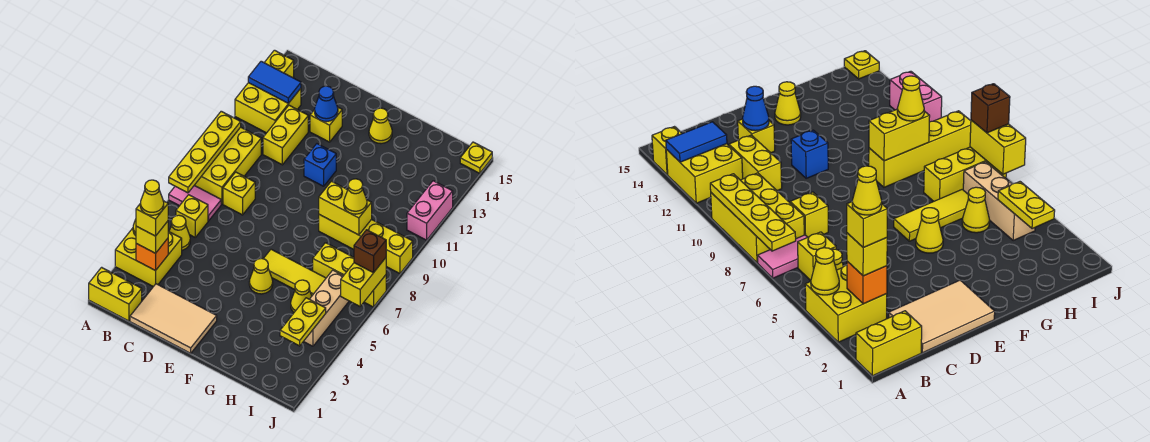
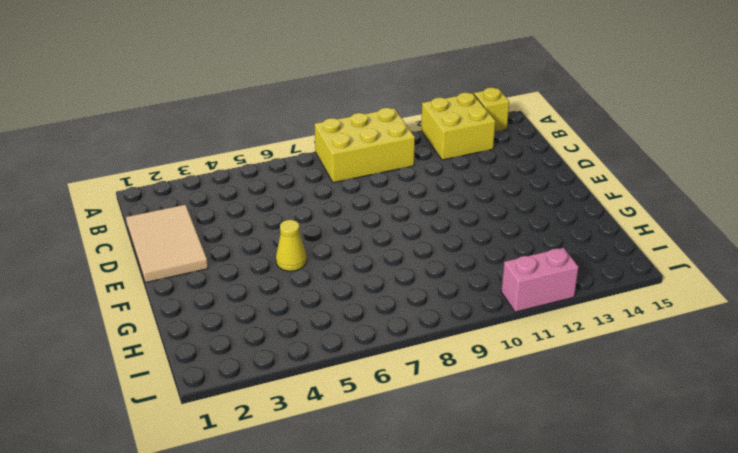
none -> yellow 1x2 brick [89,267,142,321]
none -> yellow 2x2 brick [115,228,182,287]
none -> pink 1x2 tile [169,185,221,221]
none -> yellow 1x1 cone [169,215,190,250]

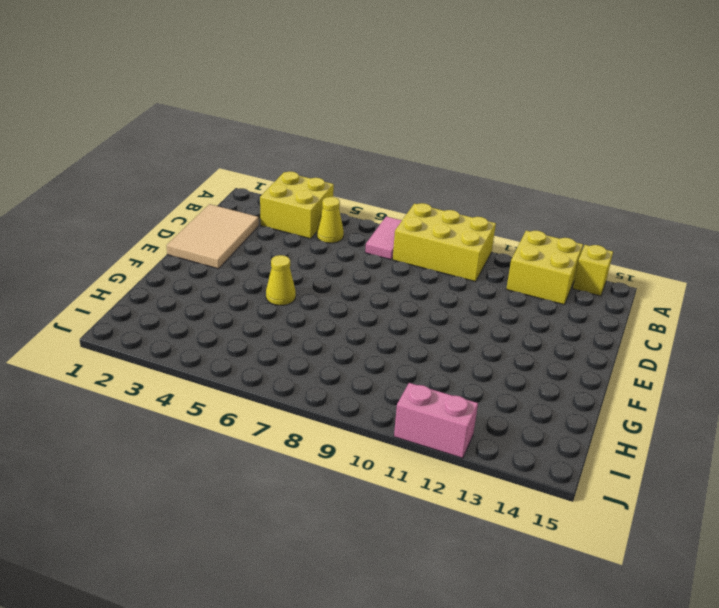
none -> yellow 1x2 brick [89,267,142,321]
none -> yellow 1x1 brick [176,195,208,237]
none -> yellow 1x1 brick [223,172,255,215]
none -> yellow 1x2 brick [263,105,308,165]

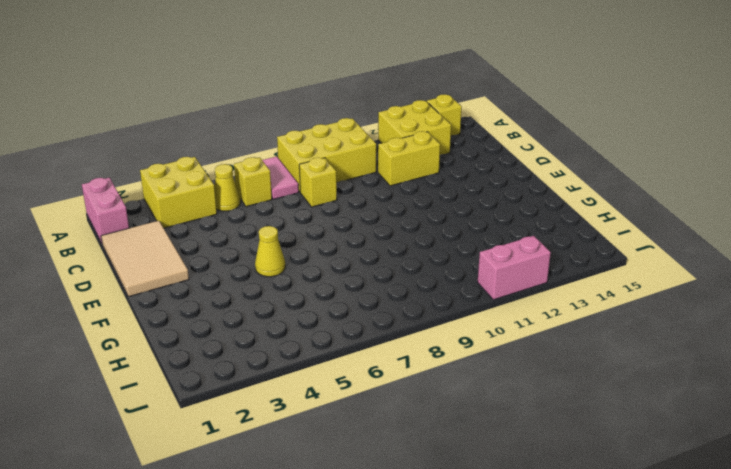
pink 1x2 brick [82,178,129,243] -> yellow 1x2 brick [89,267,142,321]
none -> yellow 1x1 brick [310,107,342,142]
none -> blue 1x1 brick [304,144,336,186]
none -> yellow 1x3 tile [263,249,326,295]
none -> yellow 1x1 cone [369,108,392,144]

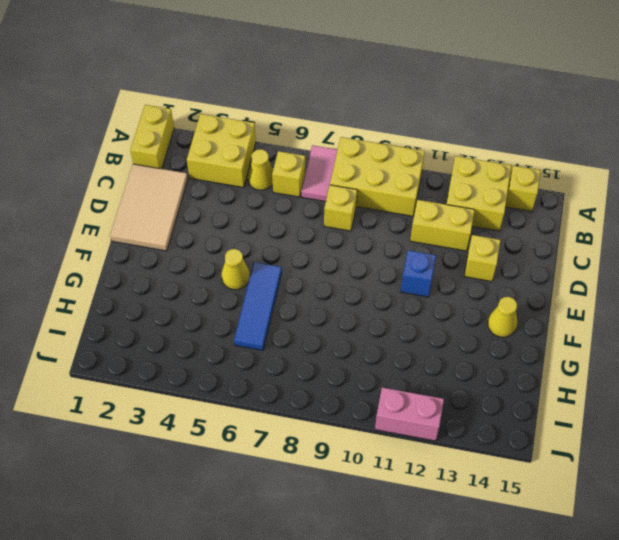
blue 1x3 tile [234,262,282,350] -> yellow 1x3 tile [263,249,326,295]
none -> yellow 1x4 brick [319,215,413,274]
none -> yellow 1x1 cone [291,280,312,312]
none -> yellow 1x3 brick [313,243,386,307]
none -> tan 1x3 brick [303,270,349,346]

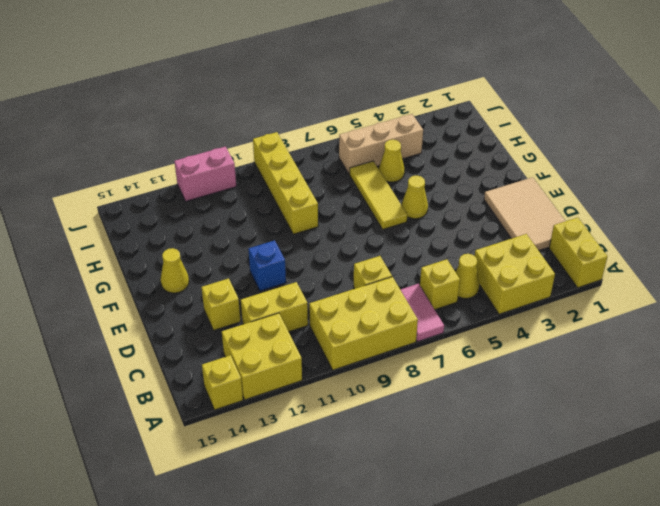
none -> yellow 1x3 brick [313,243,386,307]
none -> yellow 1x1 plate [460,142,492,173]
none -> yellow 1x1 cone [811,248,839,295]
none -> yellow 1x4 plate [169,111,241,193]

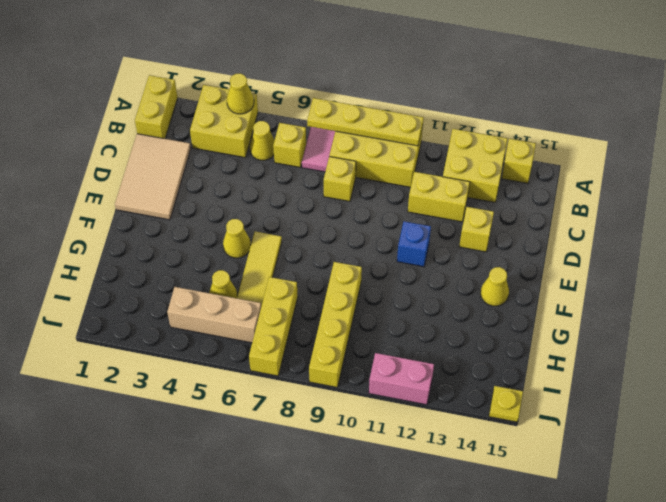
none -> blue 1x2 tile [248,61,301,103]
none -> orange 1x1 brick [136,239,168,271]
none -> blue 1x1 cone [315,86,338,121]
none -> yellow 1x2 brick [319,181,372,235]

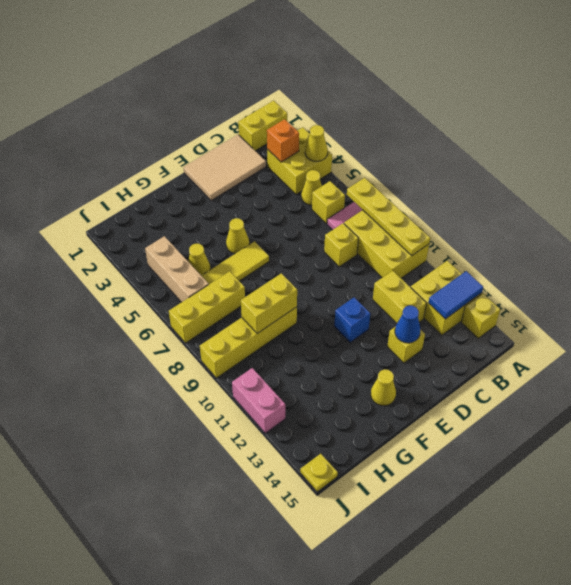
none -> yellow 1x2 plate [280,298,326,346]
none -> yellow 1x2 brick [341,258,386,306]
none -> yellow 1x1 brick [136,221,168,253]
none -> yellow 1x1 cone [344,179,367,214]

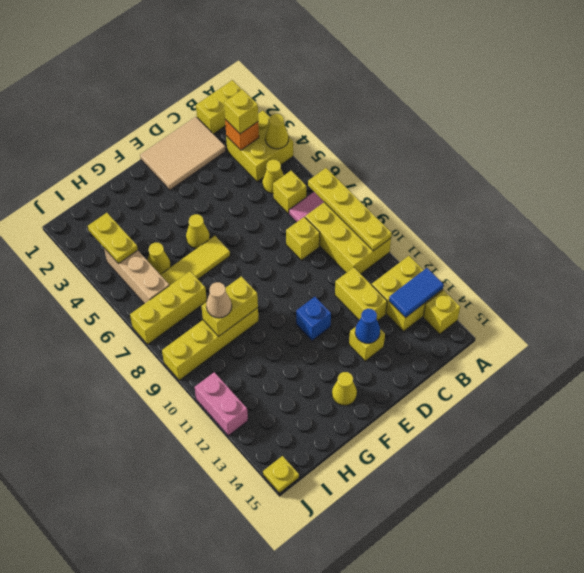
tan 1x1 cone [206,282,232,318] -> yellow 1x1 cone [344,179,367,214]
none -> yellow 1x2 brick [341,258,386,306]
none -> brown 1x1 brick [354,230,386,273]
none -> yellow 1x1 brick [136,201,168,236]
none -> yellow 1x1 cone [140,180,164,215]

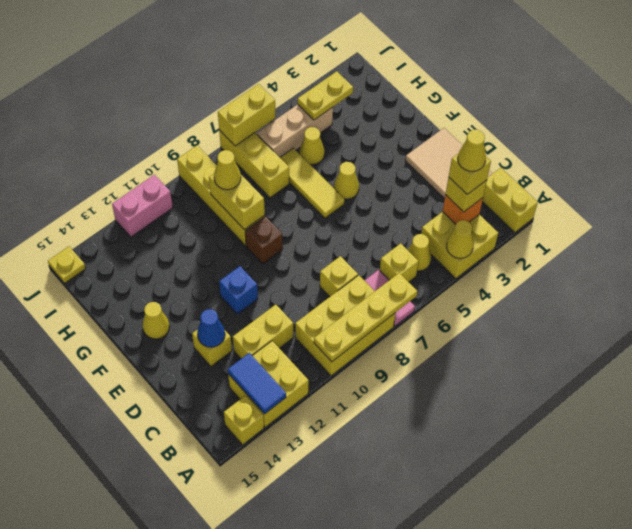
brown 1x1 brick [245,216,283,264] -> brown 1x1 brick moved to [354,230,386,273]

